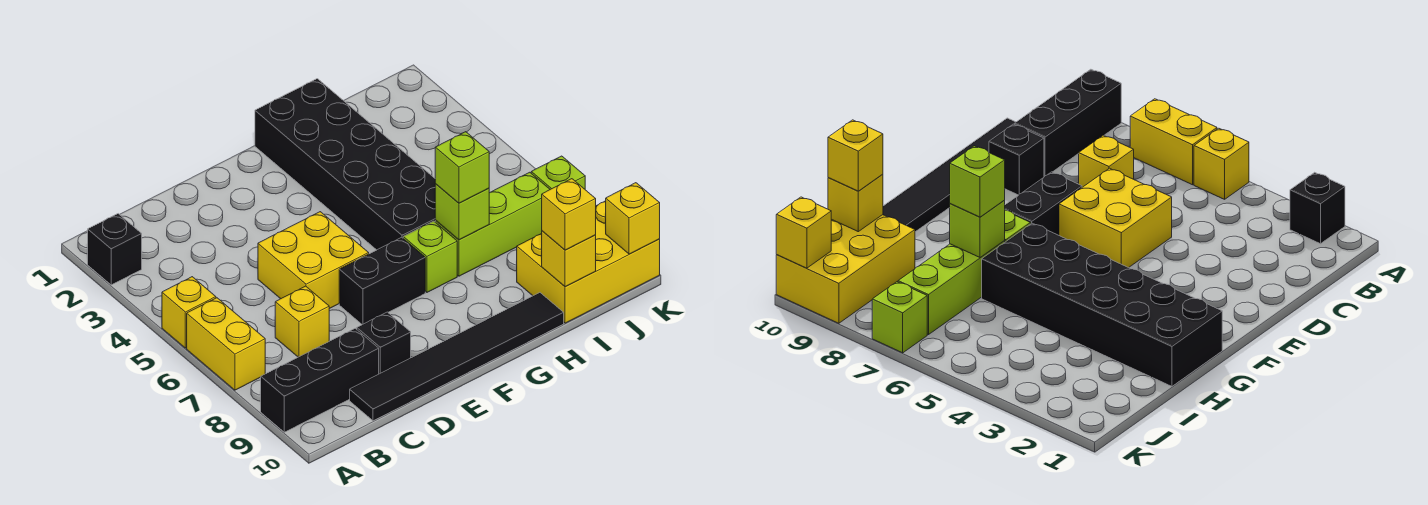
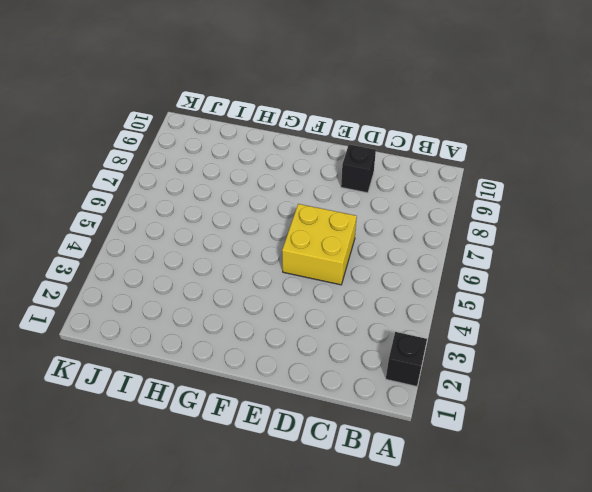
none -> yellow 1x1 brick [162,277,216,348]
none -> yellow 1x2 brick [187,298,265,390]
none -> black 1x3 brick [261,328,379,432]

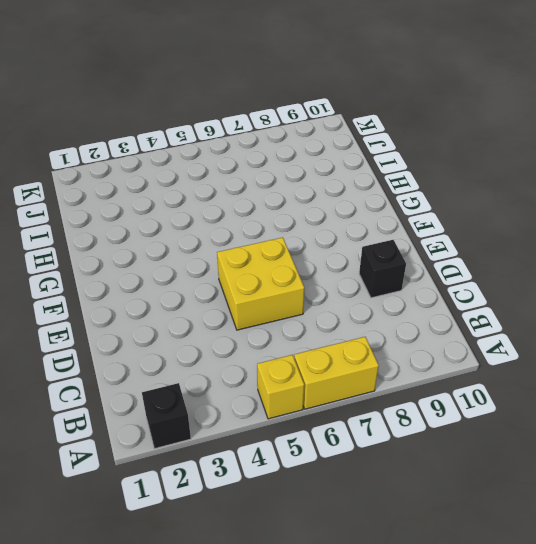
none -> black 1x3 brick [261,328,379,432]
none -> yellow 1x1 brick [275,286,329,357]
none -> black 1x6 tile [350,293,564,421]

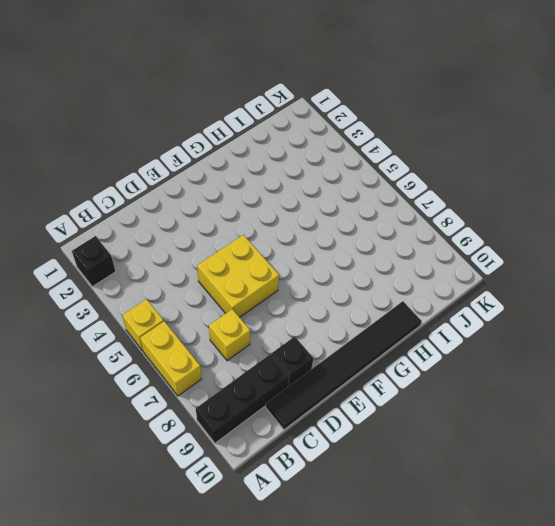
none -> black 1x2 brick [339,237,425,325]
none -> black 2x6 brick [255,79,436,250]
none -> lime 1x1 brick [403,221,457,292]

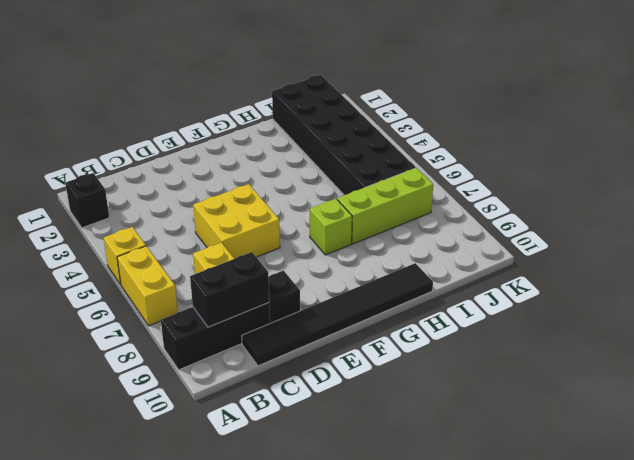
black 1x2 brick [190,252,269,327] -> black 1x2 brick moved to [339,237,425,325]
black 2x6 brick [272,75,416,195] -> black 2x6 brick moved to [255,79,436,250]
none -> yellow 2x3 brick [517,201,660,323]
none -> lime 1x1 brick [531,156,585,189]
none -> lime 1x1 brick [435,184,489,240]

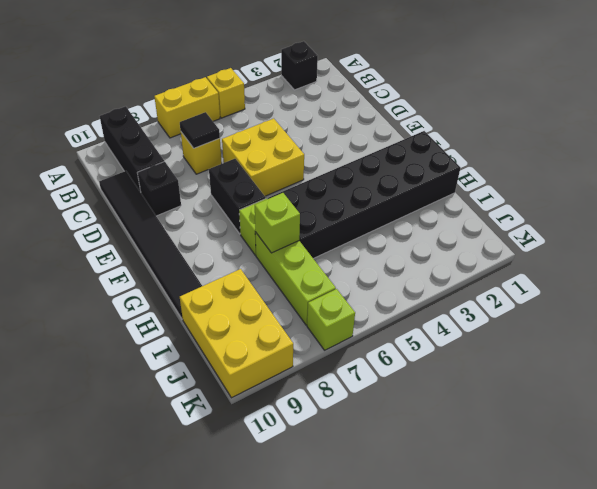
black 1x1 tile [180,112,220,148] -> none
none -> yellow 1x1 brick [542,231,596,287]
none -> yellow 1x1 brick [606,183,660,254]
none -> lime 1x1 brick [435,132,489,203]

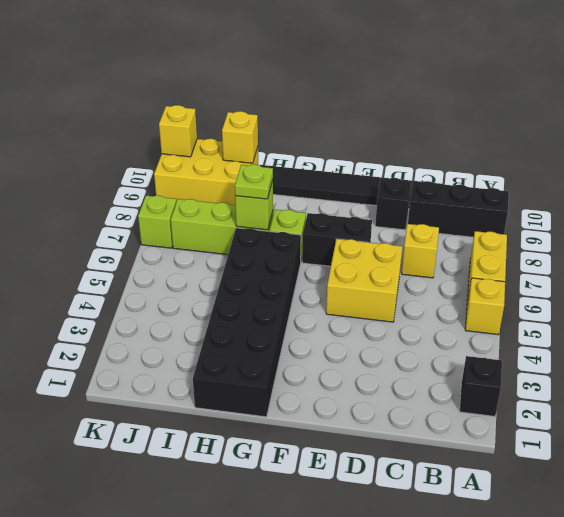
lime 1x1 plate [235,165,273,199] -> lime 1x1 brick [435,132,489,203]
none -> yellow 1x1 brick [542,179,596,250]

